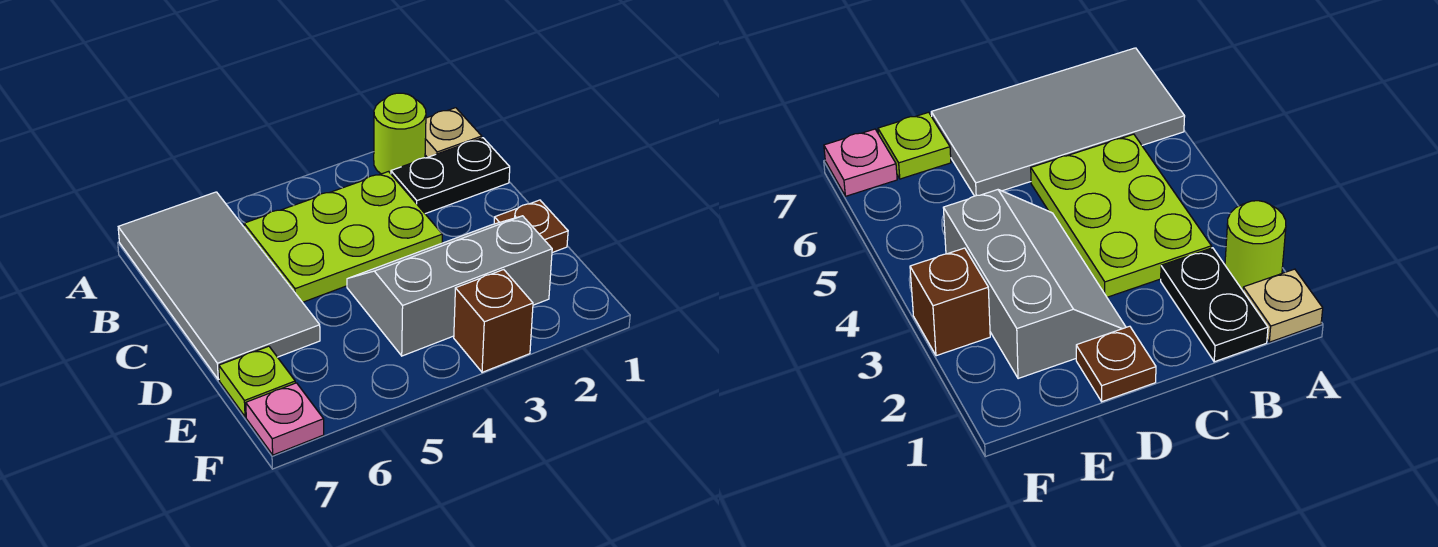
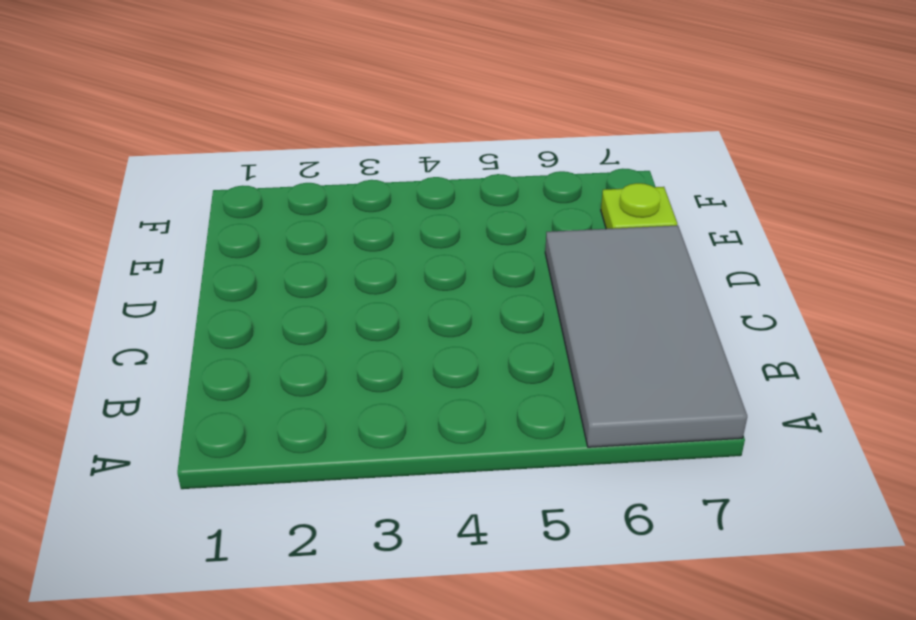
none -> tan 1x1 plate [425,108,482,157]
none -> lime 1x1 round brick [374,93,426,174]

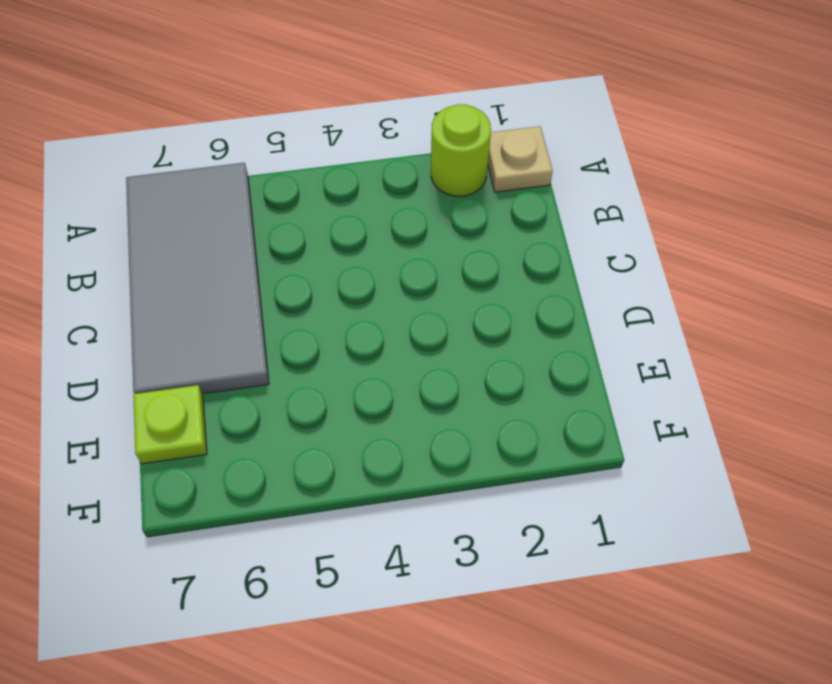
none -> black 1x2 plate [391,138,510,214]
none -> lime 2x3 plate [244,172,442,302]

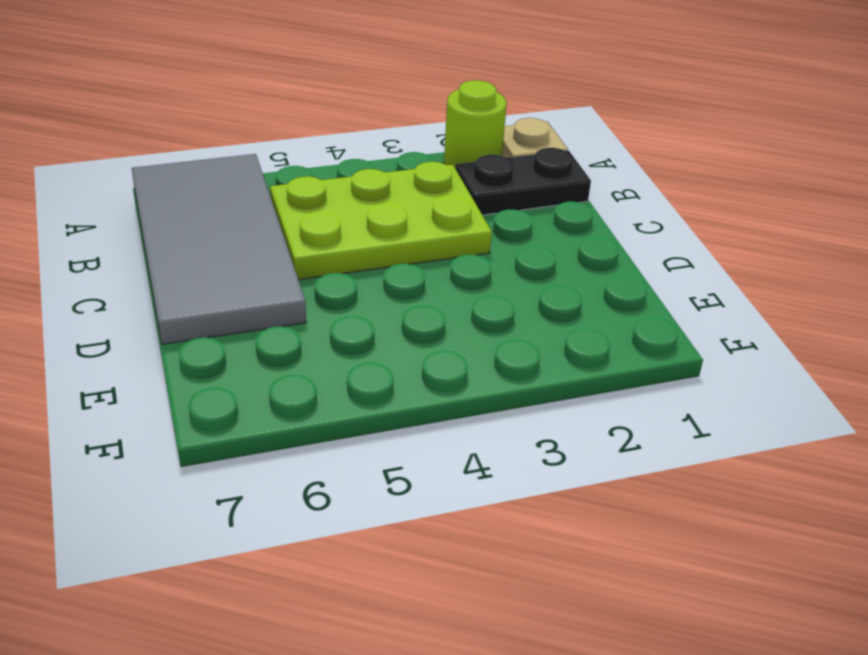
none -> brown 1x1 plate [494,200,568,253]
none -> grey 2x3 slope [347,216,552,356]

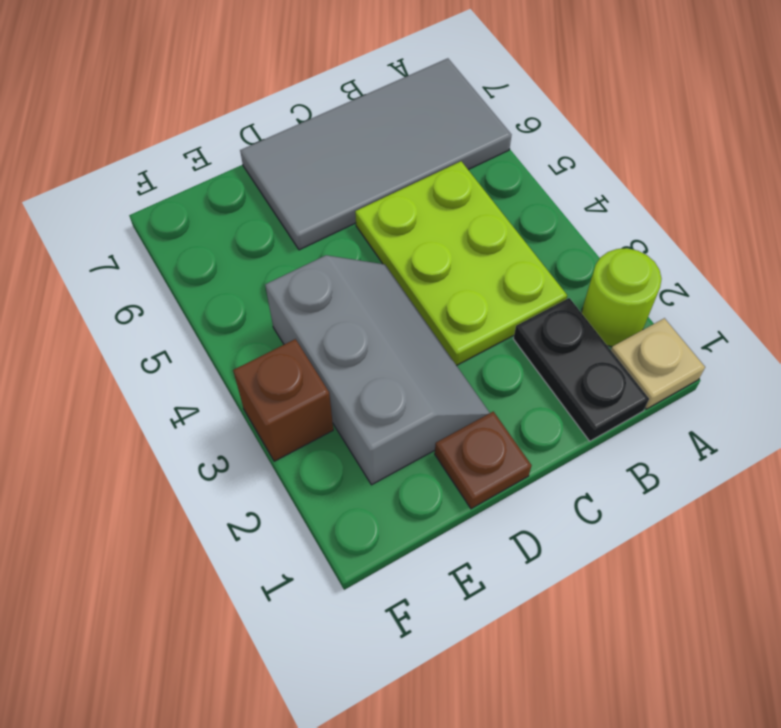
none -> lime 1x1 plate [219,346,295,417]
none -> pink 1x1 plate [246,383,324,455]

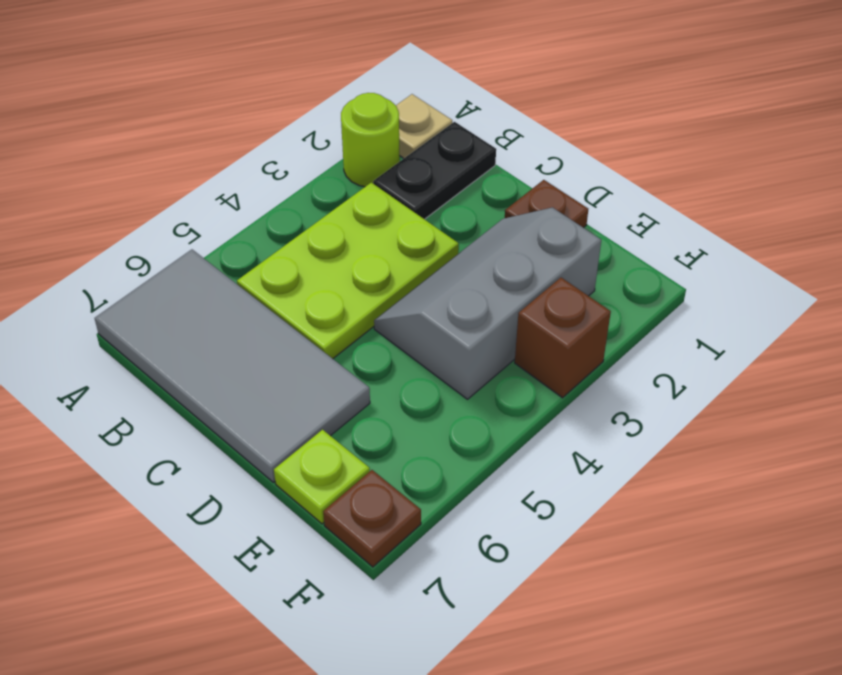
brown 1x1 plate [323,470,421,567] -> pink 1x1 plate [246,383,324,455]

